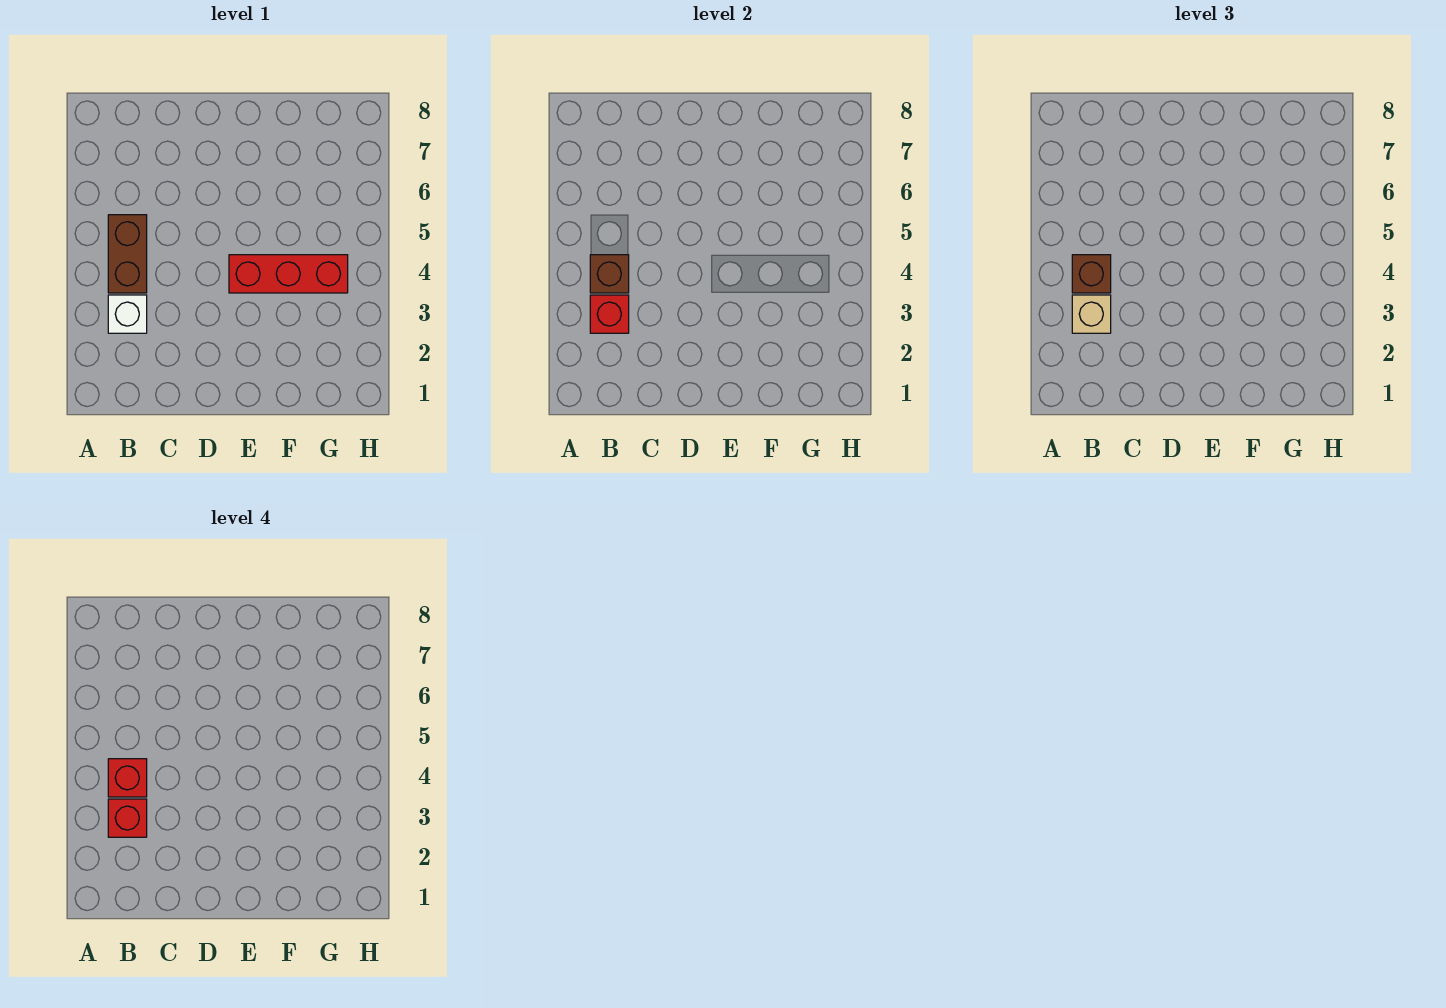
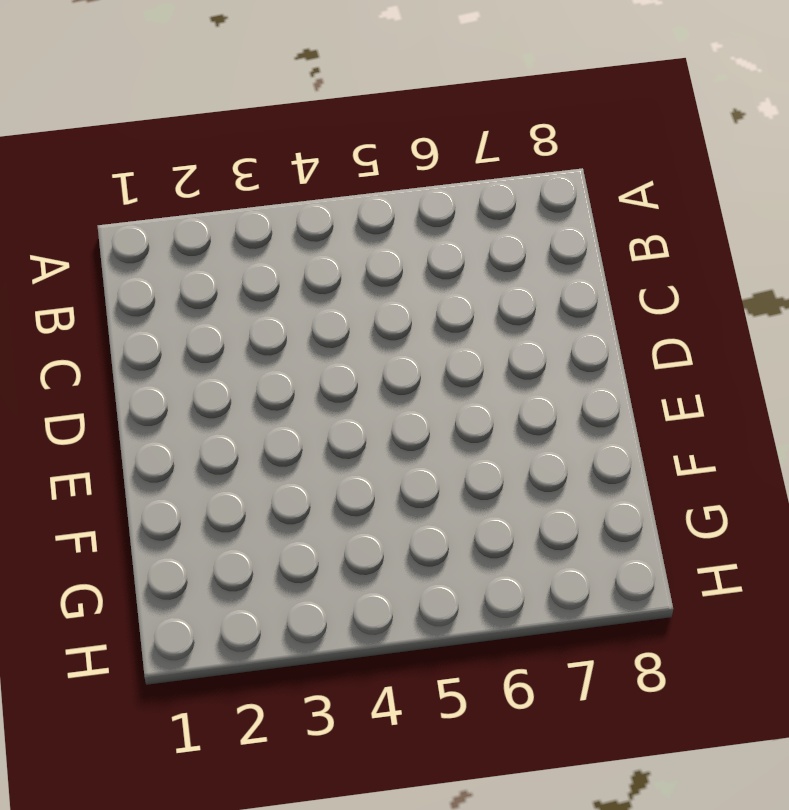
none -> white 1x1 brick [108,295,147,333]
none -> brown 1x2 brick [108,215,147,293]

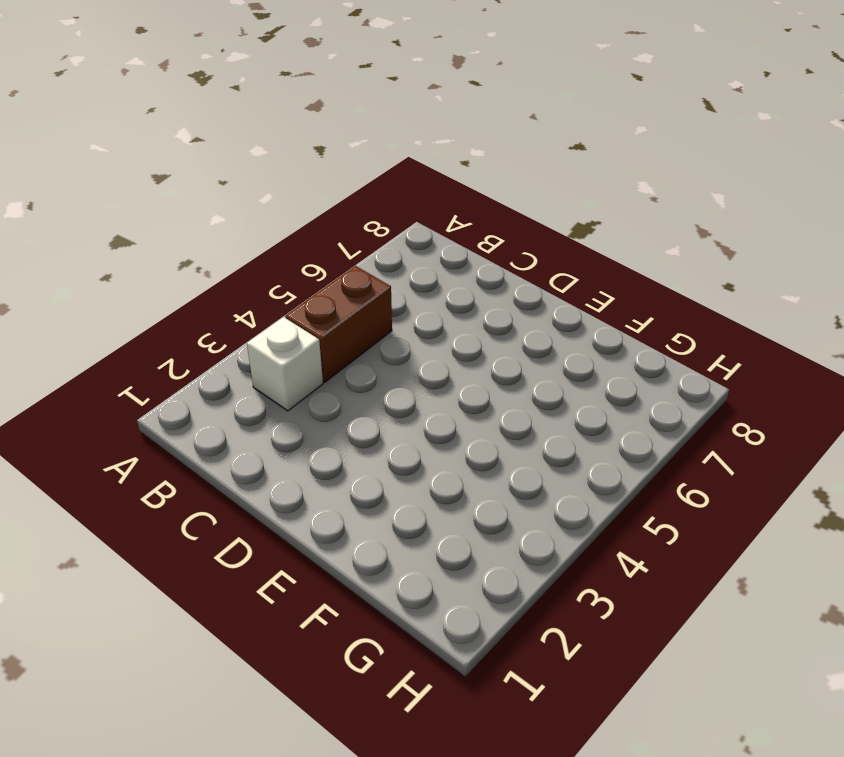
none -> red 1x3 brick [229,255,348,293]
none -> red 1x1 brick [590,295,629,333]

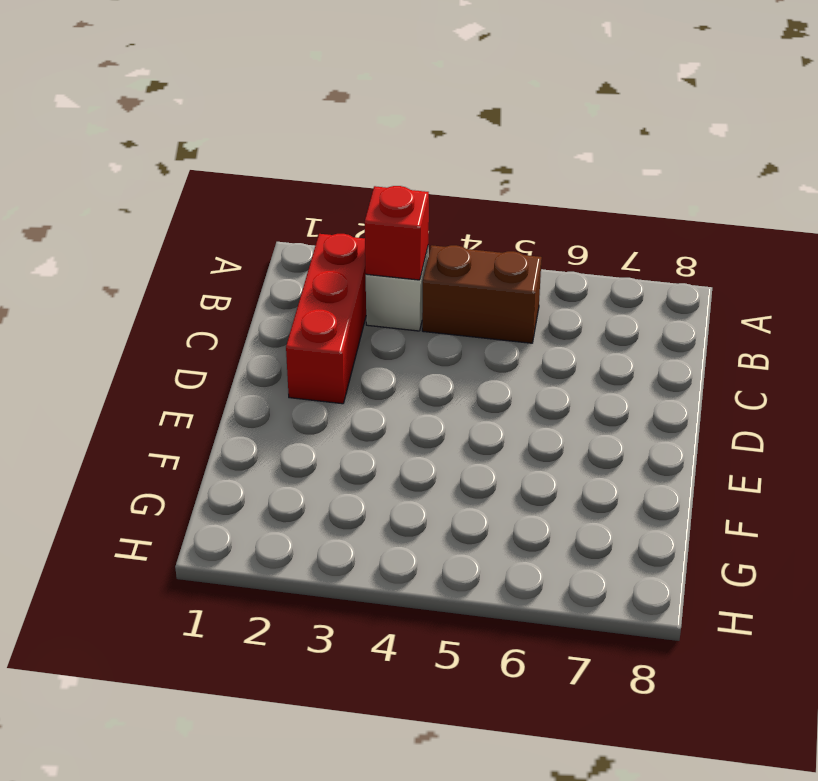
red 1x3 brick [286,234,366,404] -> red 1x3 brick moved to [229,255,348,293]
none -> brown 1x1 brick [590,255,629,293]
none -> tan 1x1 brick [1072,295,1111,333]

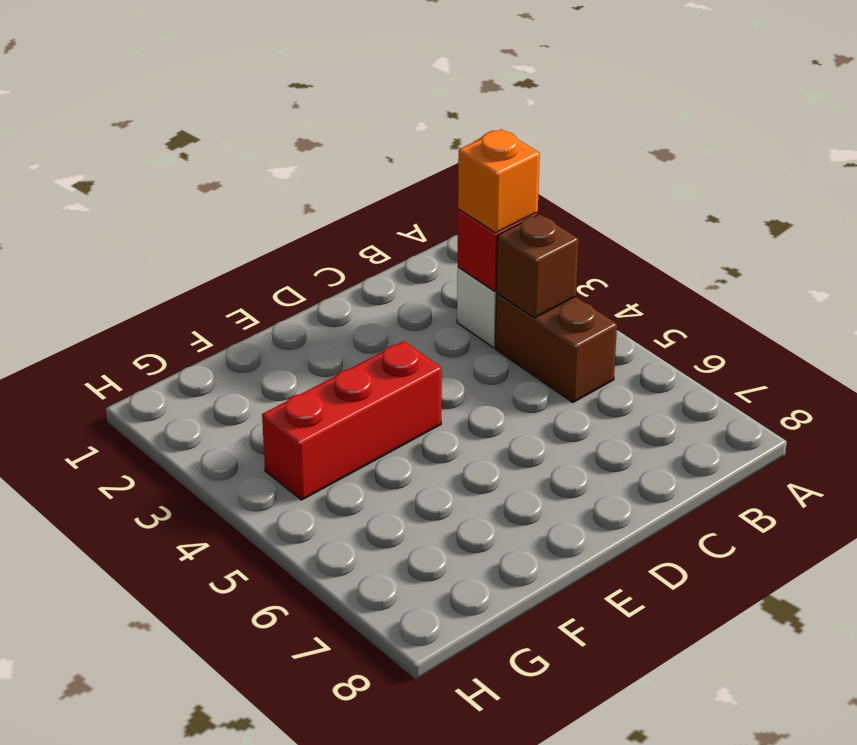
orange 1x1 brick [458,129,540,233] -> tan 1x1 brick [1072,295,1111,333]
none -> brown 1x1 brick [1072,255,1111,293]
none -> red 1x1 brick [108,799,147,837]

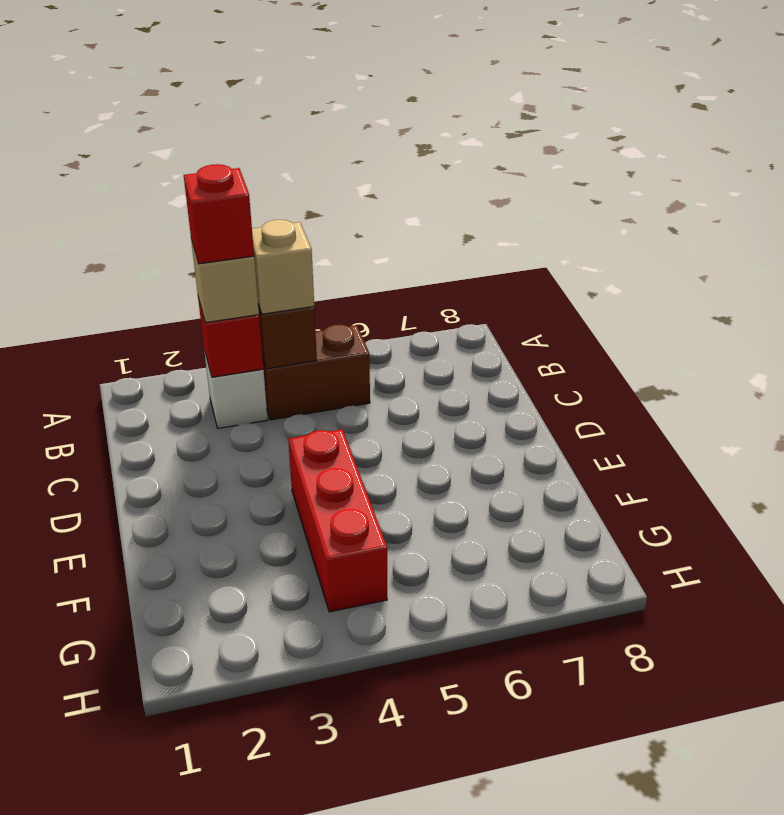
tan 1x1 brick [252,220,314,314] -> brown 1x1 brick [1072,255,1111,293]
none -> red 1x1 brick [108,759,147,797]

